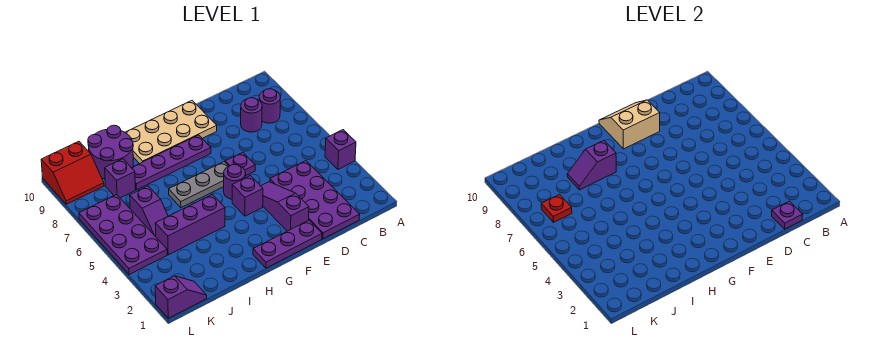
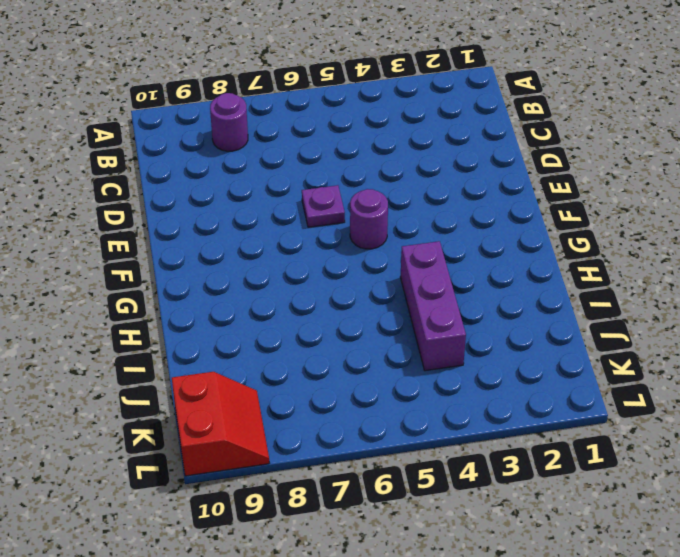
none -> purple 1x1 brick [325,130,356,169]
none -> purple 2x4 plate [270,161,360,239]
none -> purple 1x1 round brick [241,98,262,132]

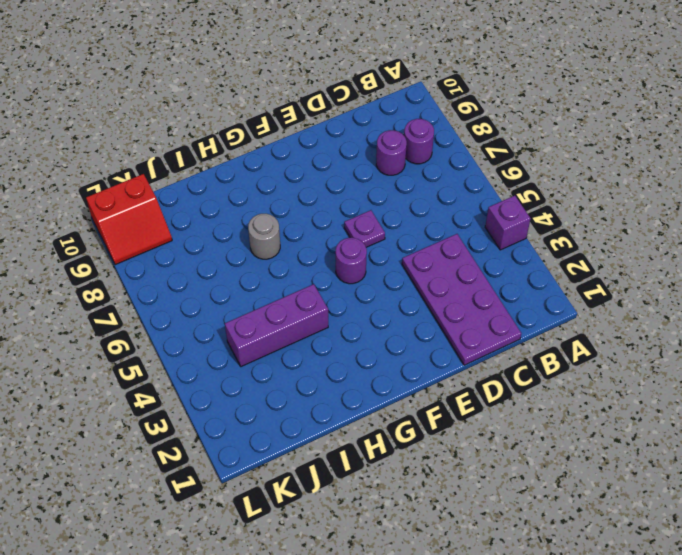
grey 1x1 round brick [248,214,280,259] -> none
none -> purple 1x3 plate [253,220,322,268]
none -> purple 1x3 slope [261,182,309,231]
none -> tan 2x4 plate [125,101,217,164]

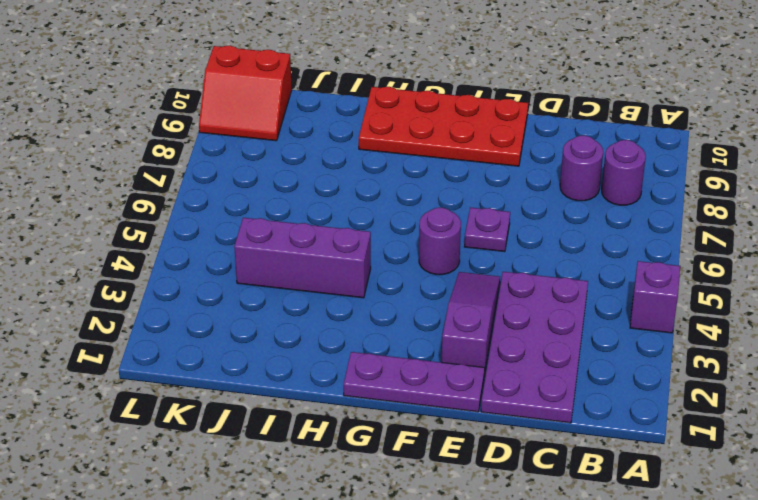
red 2x4 plate [359,87,528,166] -> tan 2x4 plate [125,101,217,164]
none -> purple 1x1 brick [232,176,263,216]
none -> grey 1x3 plate [169,162,228,208]
none -> purple 1x4 plate [132,135,211,190]

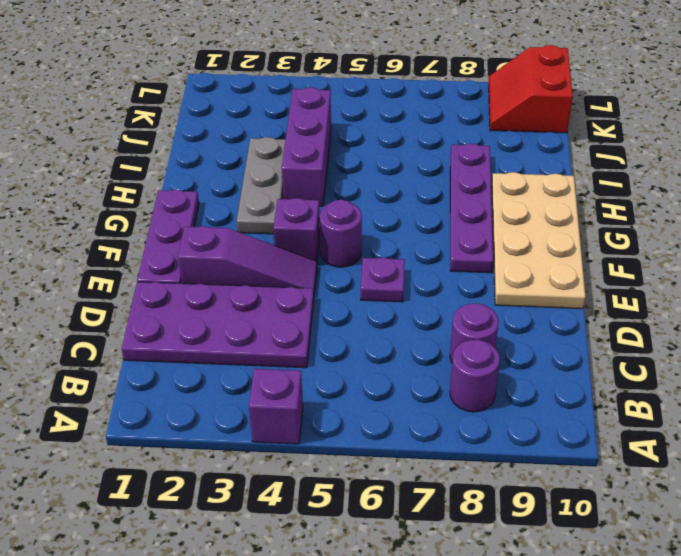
grey 1x3 plate [237,137,285,234] -> grey 1x3 plate moved to [169,162,228,208]
none -> purple 2x2 round brick [88,125,133,179]
none -> purple 1x2 slope [130,186,168,237]
none -> purple 1x1 brick [105,159,135,198]

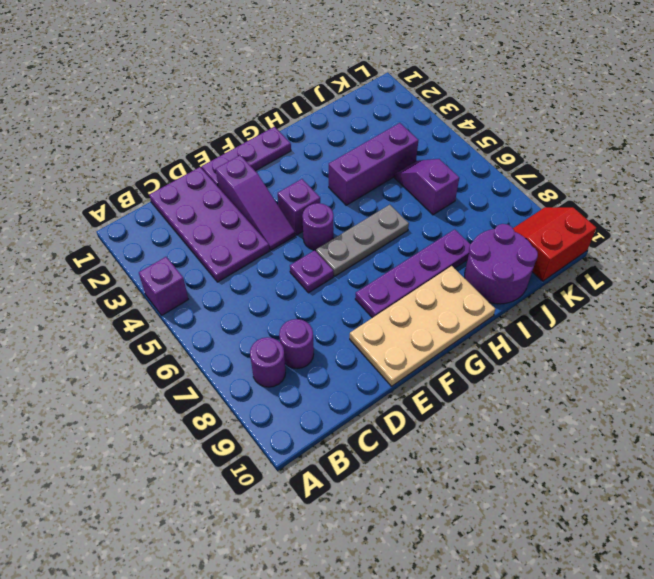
none -> purple 1x1 brick [105,159,135,198]
none -> purple 1x2 slope [155,276,207,318]
none -> purple 2x4 plate [79,194,167,275]

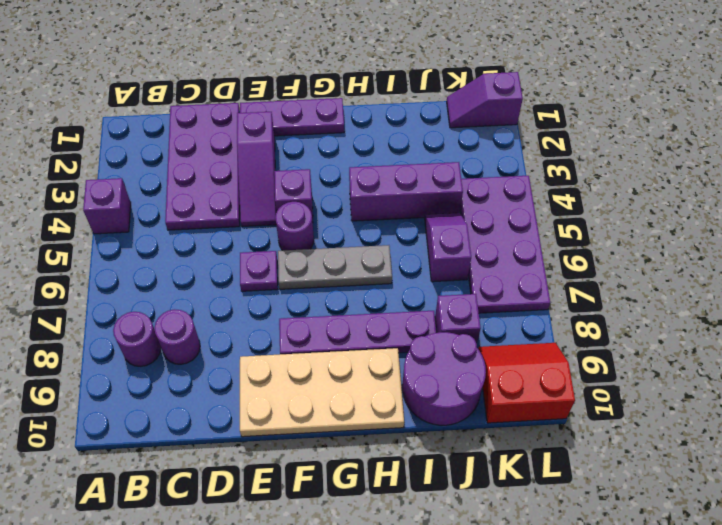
none -> purple 1x1 plate [772,201,803,229]
none -> tan 2x2 slope [599,100,660,149]
none -> purple 1x2 slope [567,141,616,190]

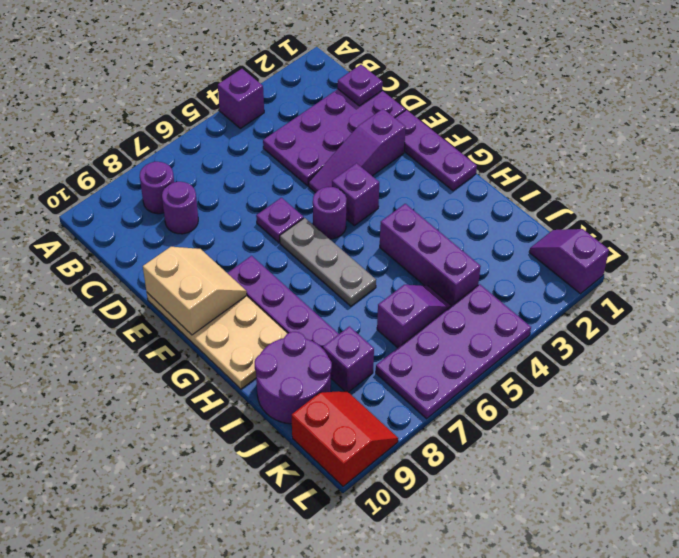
tan 2x2 slope [143,247,247,335] -> tan 2x2 slope turned to [599,100,660,149]
none -> purple 1x2 slope [567,141,616,190]
none -> red 1x1 plate [541,194,572,222]

